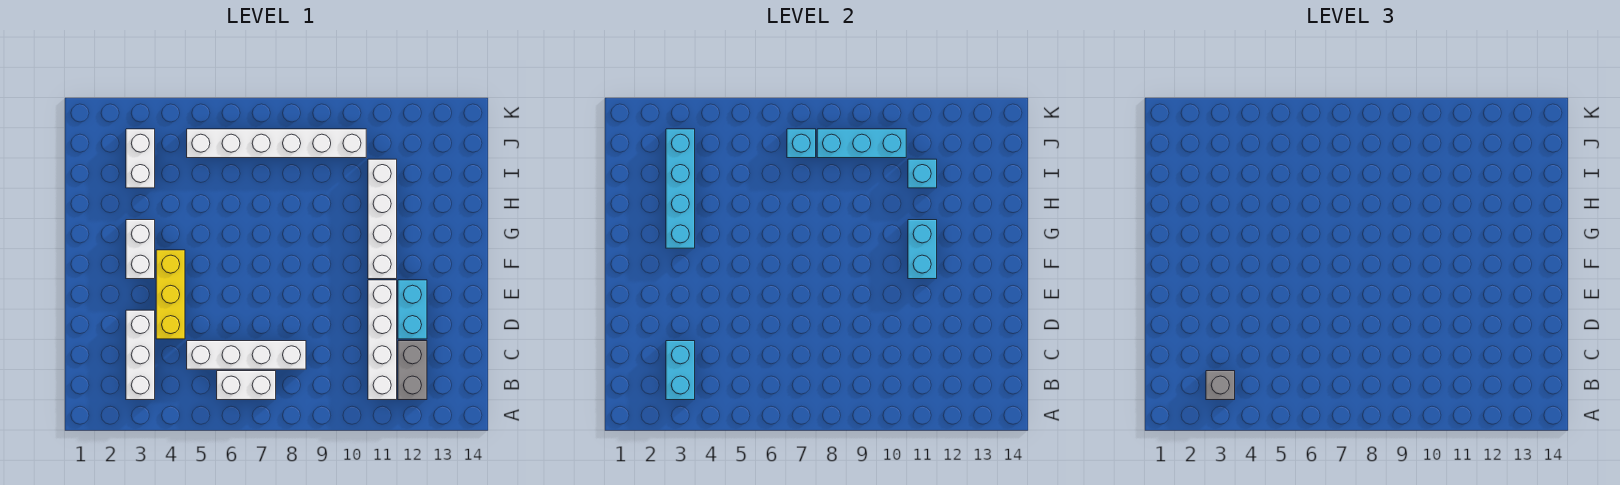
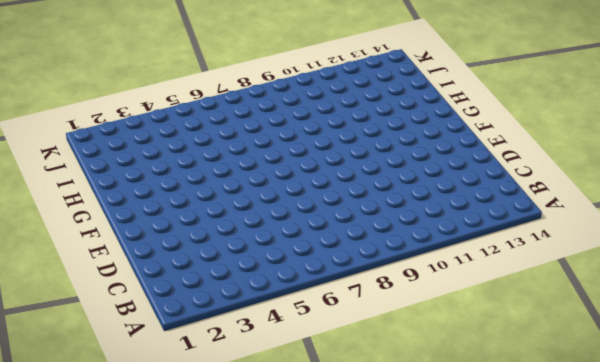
none -> white 1x3 brick [126,310,155,400]
none -> white 1x2 brick [217,371,276,400]
none -> white 1x4 brick [368,280,397,400]

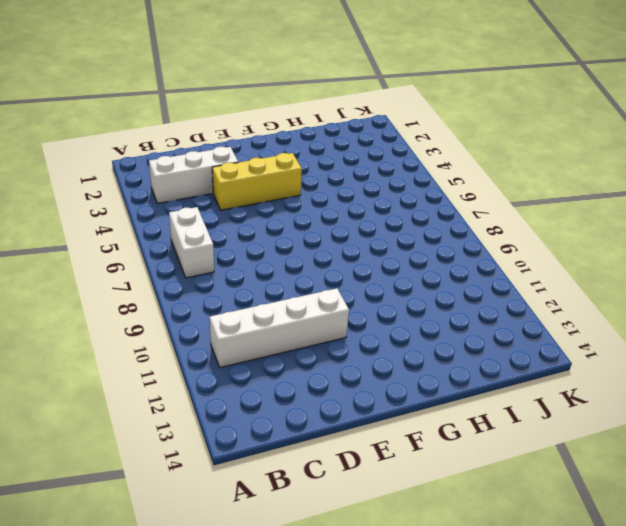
none -> grey 1x2 brick [398,341,427,400]
none -> white 1x4 brick [187,341,306,369]
none -> cyan 1x2 brick [398,280,427,339]

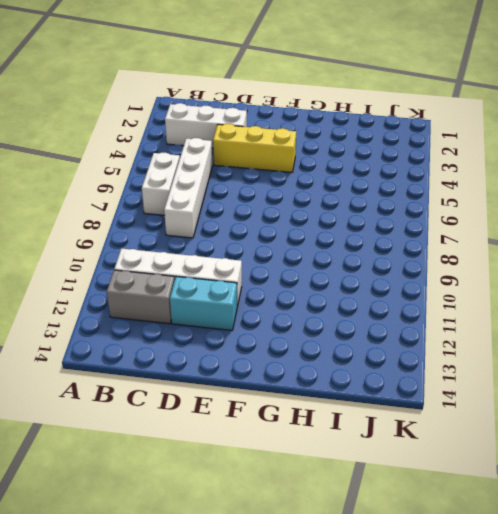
none -> white 1x2 brick [126,220,155,279]
none -> white 1x4 brick [368,159,397,279]
none -> white 1x2 brick [126,129,155,188]

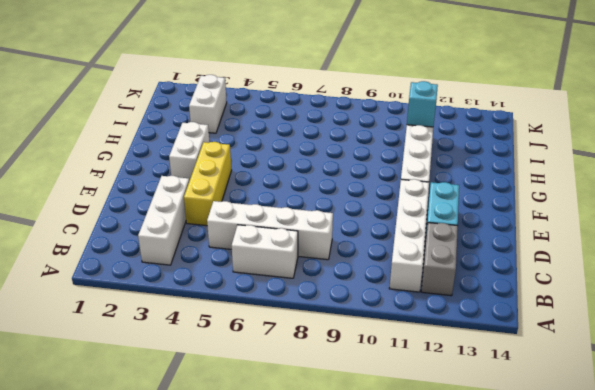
none -> white 1x6 brick [187,129,366,158]
none -> cyan 1x2 brick [666,341,695,400]
none -> cyan 1x2 brick [908,220,937,279]

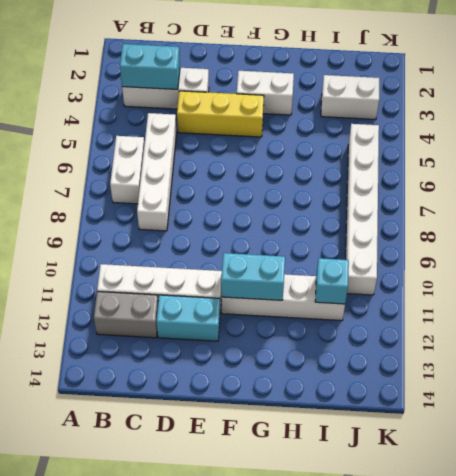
none -> cyan 1x4 brick [666,129,695,248]
none -> cyan 1x1 brick [787,129,816,158]
none -> cyan 1x3 brick [817,129,906,158]

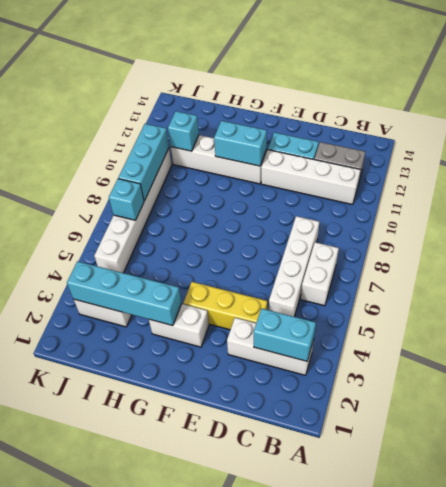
none -> grey 1x1 brick [1206,371,1235,400]

